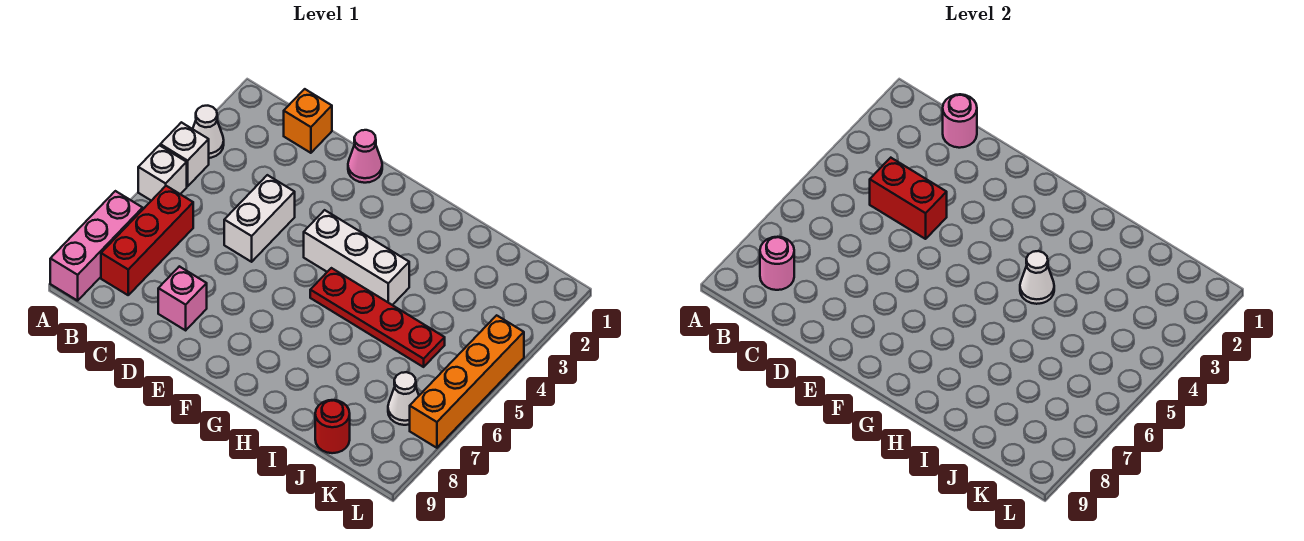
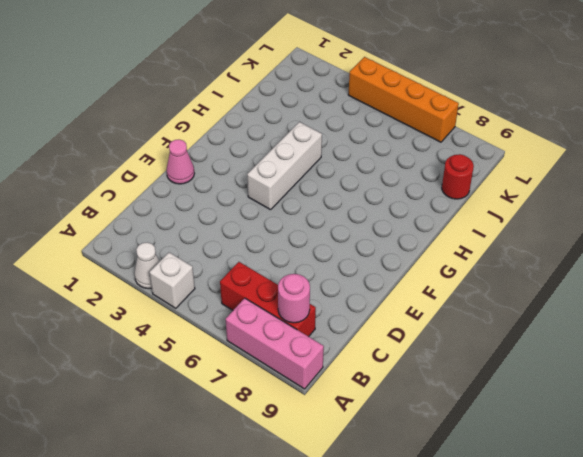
none -> white 1x1 brick [138,145,187,201]
none -> orange 1x1 brick [284,89,332,153]
none -> white 1x2 brick [224,175,295,262]

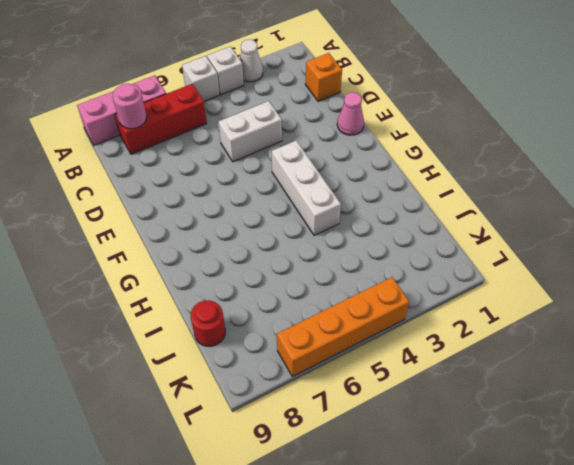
none -> pink 1x1 brick [158,266,207,330]
none -> red 1x4 plate [310,268,445,367]
none -> white 1x1 cone [388,372,419,425]

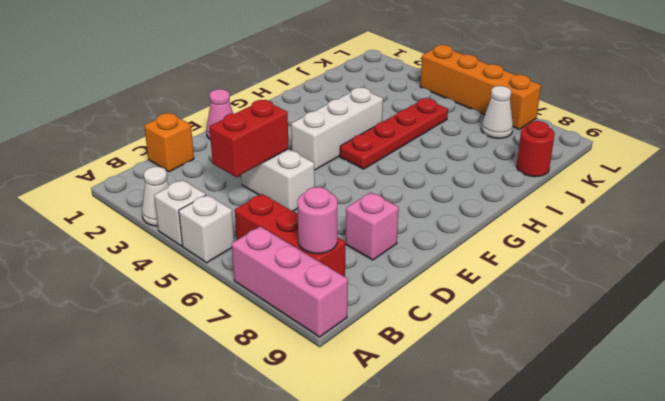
none -> pink 1x1 round brick [943,94,977,148]
none -> white 1x1 cone [1020,251,1054,304]

